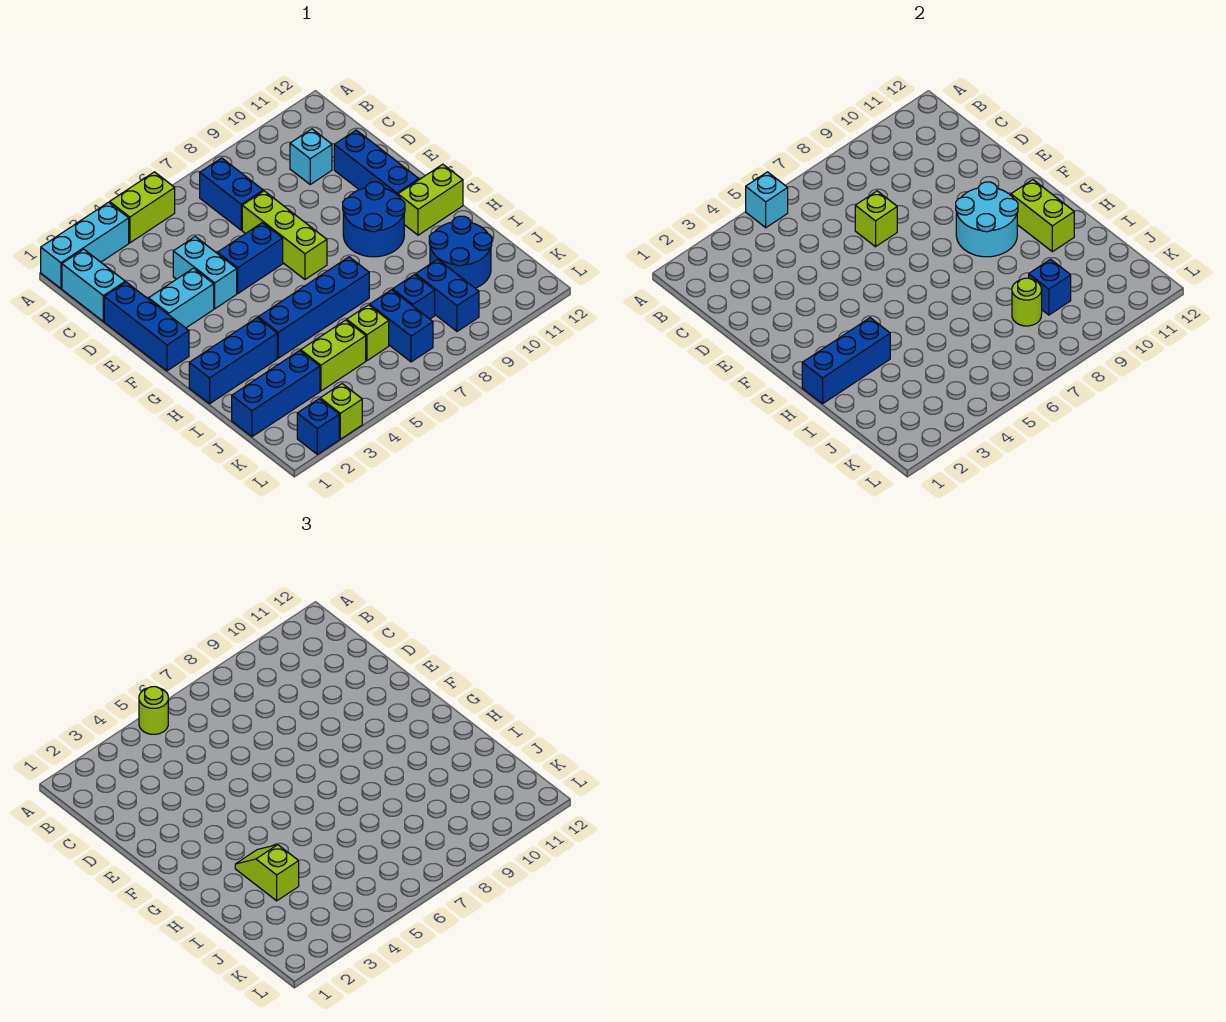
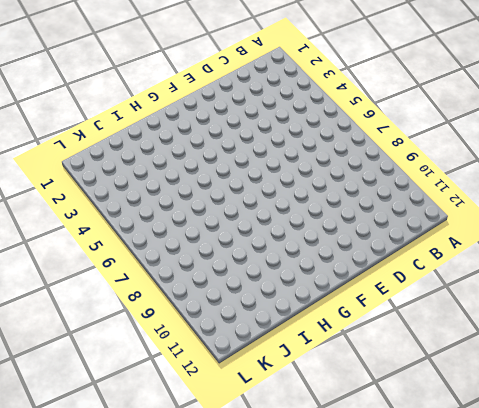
none -> cyan 1x3 brick [41,202,129,288]
none -> lime 1x2 brick [110,172,175,243]
none -> cyan 1x2 brick [62,249,125,321]
none -> blue 1x2 brick [200,158,263,230]

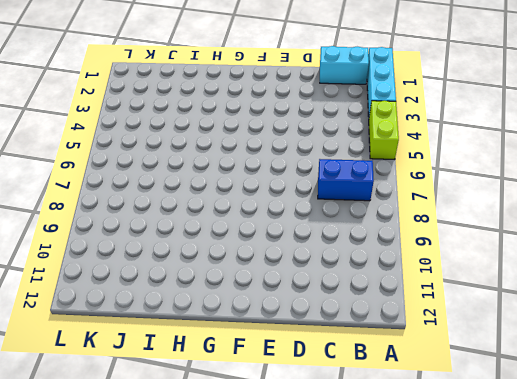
none -> cyan 1x1 brick [290,129,332,184]
none -> blue 1x3 brick [104,282,189,371]
none -> cyan 1x2 brick [173,237,237,309]
none -> lime 1x3 brick [242,191,327,279]

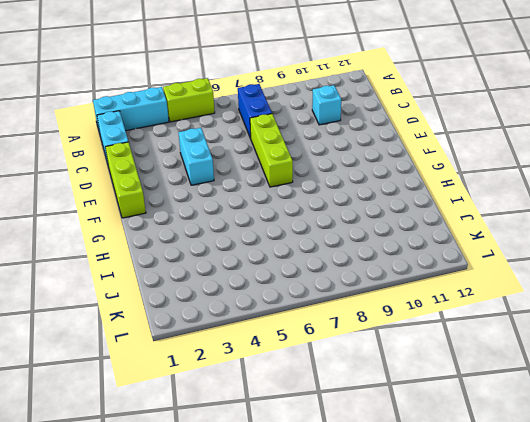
lime 1x3 brick [105,142,146,218] -> blue 1x3 brick [104,282,189,371]
none -> blue 1x3 brick [334,130,419,195]
none -> cyan 1x2 brick [149,268,214,328]
none -> blue 1x2 brick [218,223,283,293]
none -> blue 2x2 round brick [343,182,405,257]

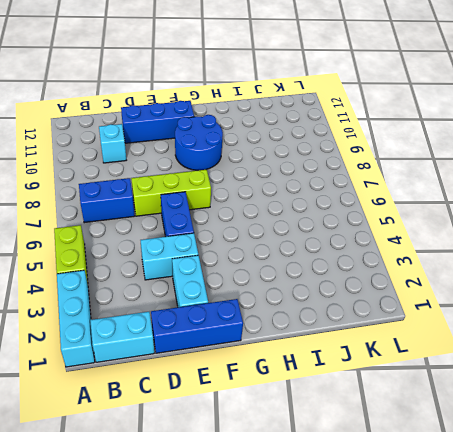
none -> lime 1x2 brick [398,164,463,235]
none -> blue 1x3 brick [189,318,277,404]
none -> blue 1x4 brick [258,257,369,358]
none -> blue 2x2 round brick [429,216,492,288]

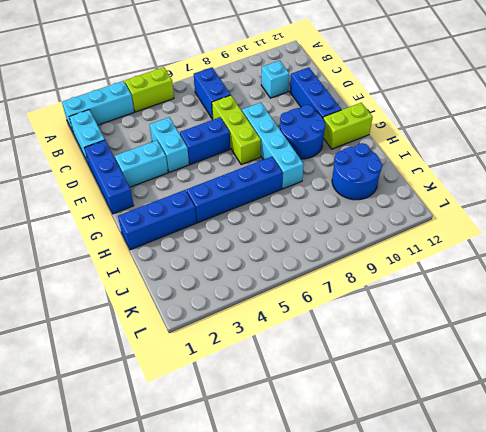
cyan 1x4 brick [242,103,304,189] -> none
none -> blue 1x3 brick [232,351,320,437]
none -> lime 1x2 brick [301,320,366,391]
none -> lime 1x1 brick [347,305,389,361]
none -> blue 1x2 brick [370,290,433,362]

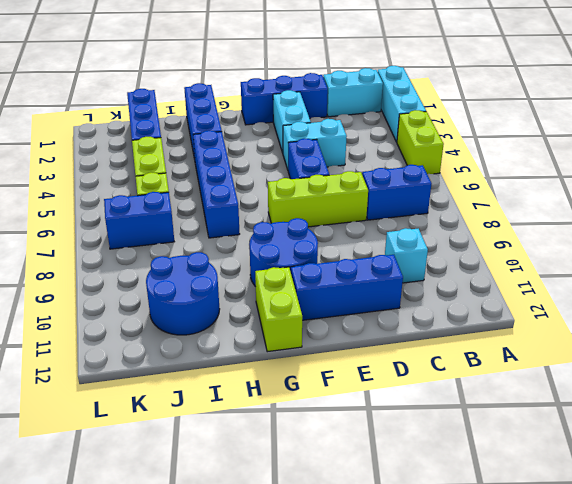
none -> blue 1x1 brick [393,275,435,319]
none -> blue 1x2 brick [416,259,479,331]
none -> blue 1x1 brick [297,399,339,454]
none -> lime 1x1 brick [320,384,362,439]

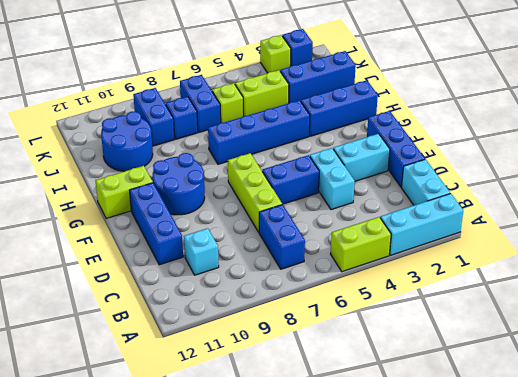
none -> cyan 1x1 brick [746,172,788,228]
none -> lime 1x1 brick [855,191,897,247]
none -> cyan 2x2 round brick [956,182,1018,257]
none -> lime 1x2 brick [1011,180,1074,252]

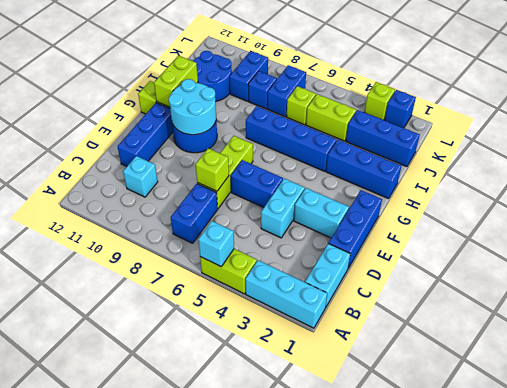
none -> blue 1x3 brick [802,318,890,404]
none -> lime 1x1 round brick [1012,278,1042,326]
none -> blue 1x1 brick [1029,259,1071,315]
none -> lime 1x1 round brick [139,687,168,734]

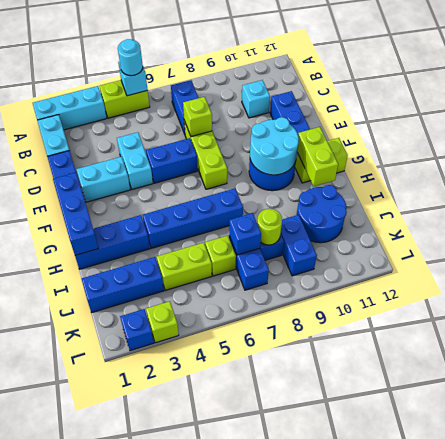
cyan 1x1 round brick [118,39,143,76] -> lime 1x1 round brick [139,687,168,734]
blue 1x3 brick [53,173,98,255] -> blue 1x3 brick turned to [802,318,890,404]
blue 1x1 brick [229,213,261,255] -> blue 1x1 brick moved to [1029,259,1071,315]
none -> lime 1x2 slope [235,845,299,901]

